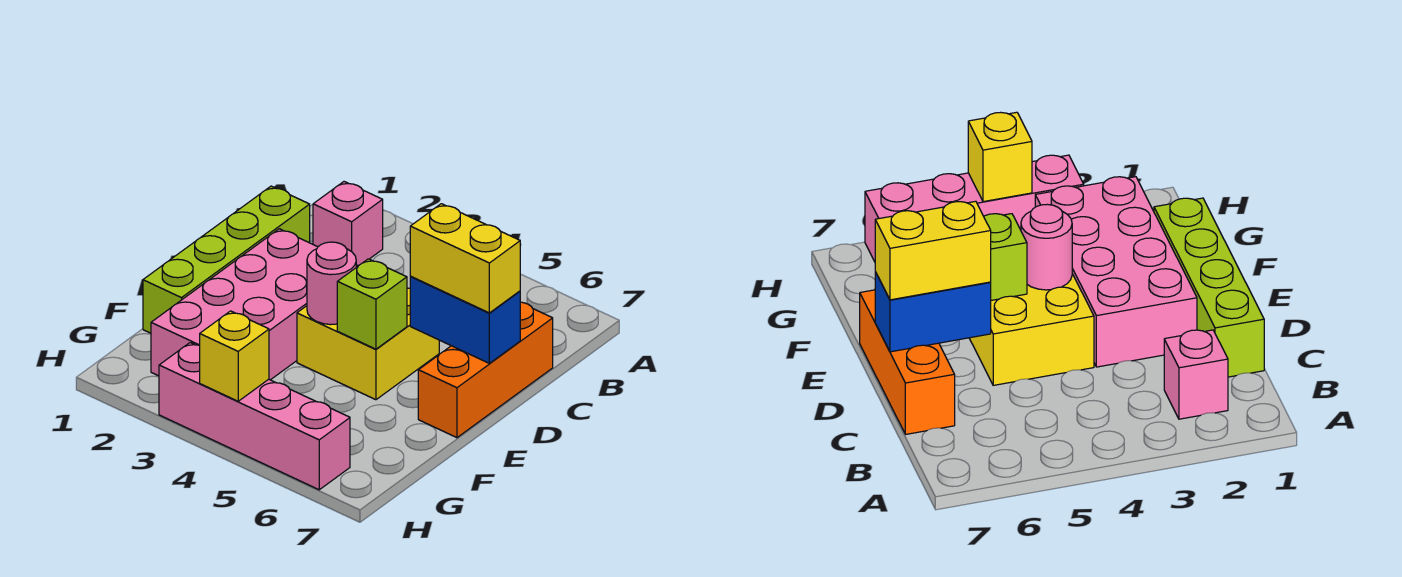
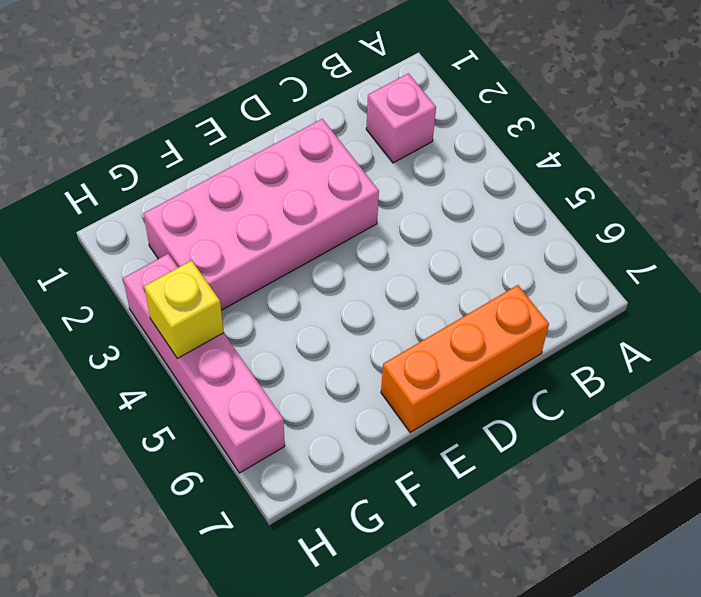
none -> lime 1x4 brick [143,186,310,333]
none -> yellow 2x2 brick [297,288,439,400]

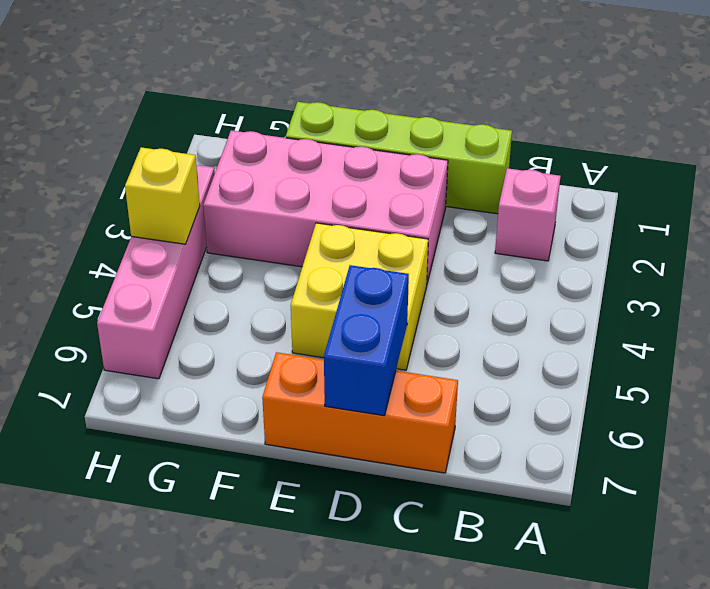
none -> pink 1x1 round brick [307,242,356,325]
none -> lime 1x1 brick [337,259,407,349]

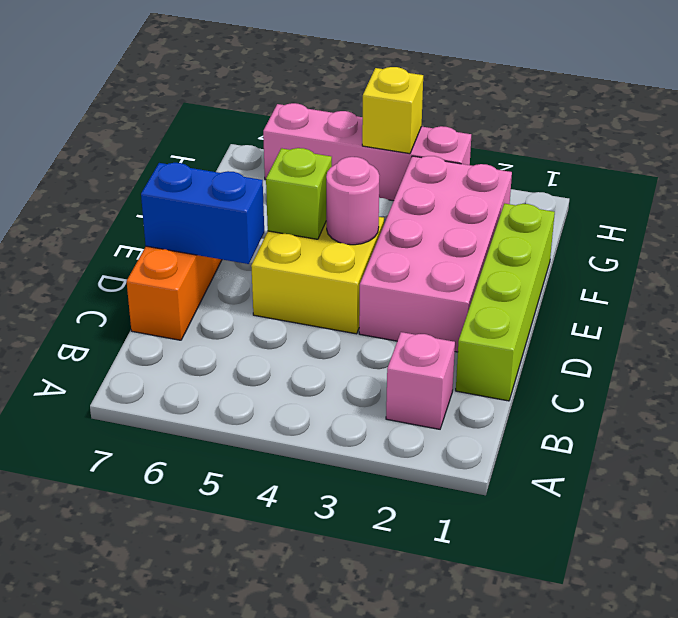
none -> yellow 1x2 brick [410,204,520,313]

